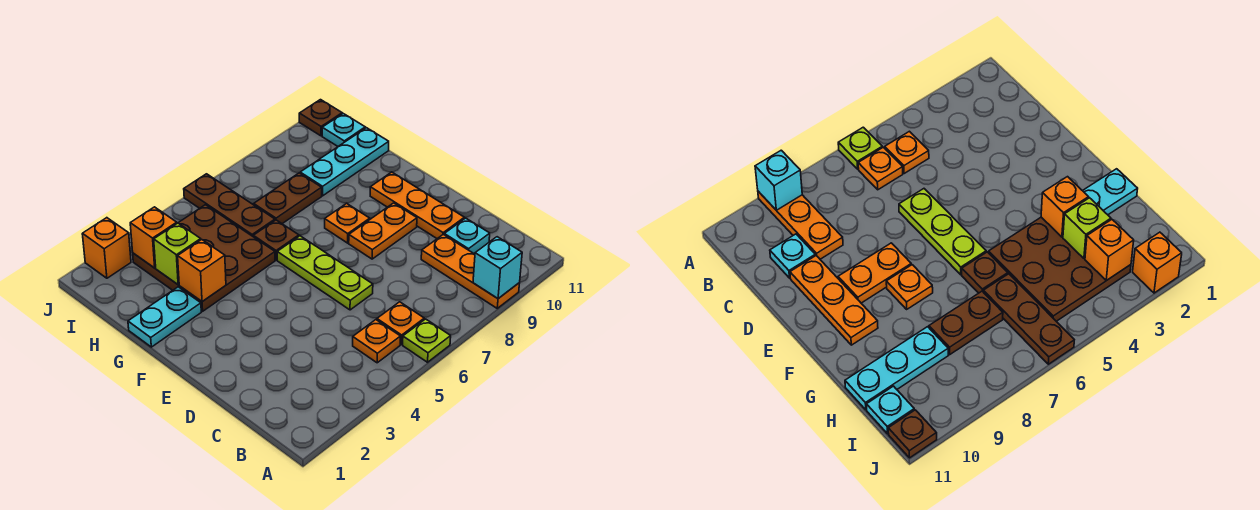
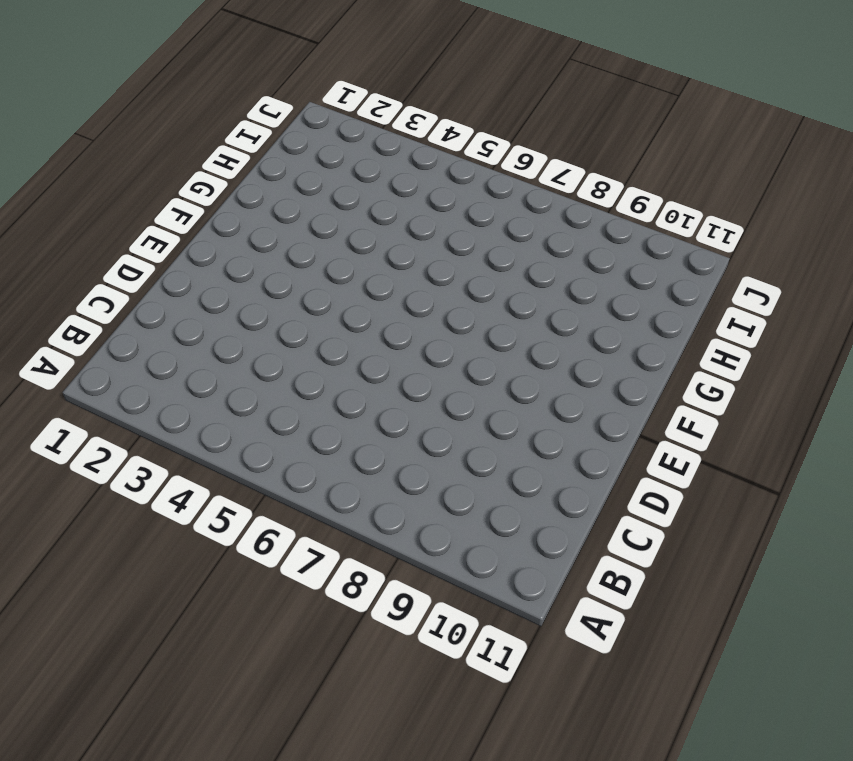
none -> lime 1x1 plate [403,319,451,362]
none -> orange 1x3 plate [421,234,520,308]
none -> orange 1x1 plate [353,320,400,363]

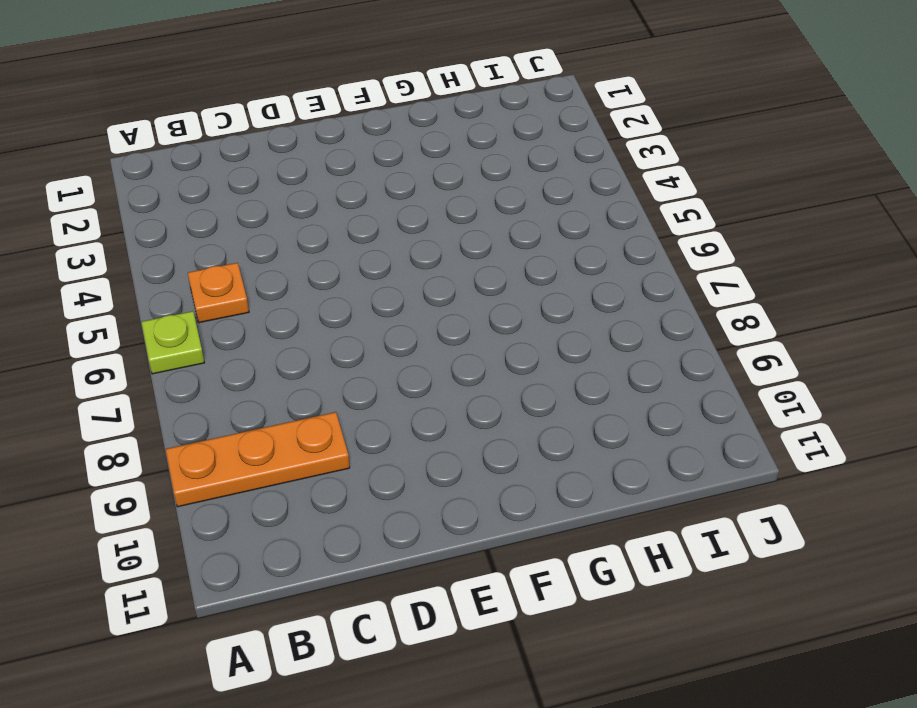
none -> orange 1x1 plate [377,302,424,344]
none -> cyan 1x1 plate [444,218,490,254]
none -> lime 1x3 plate [277,236,373,310]

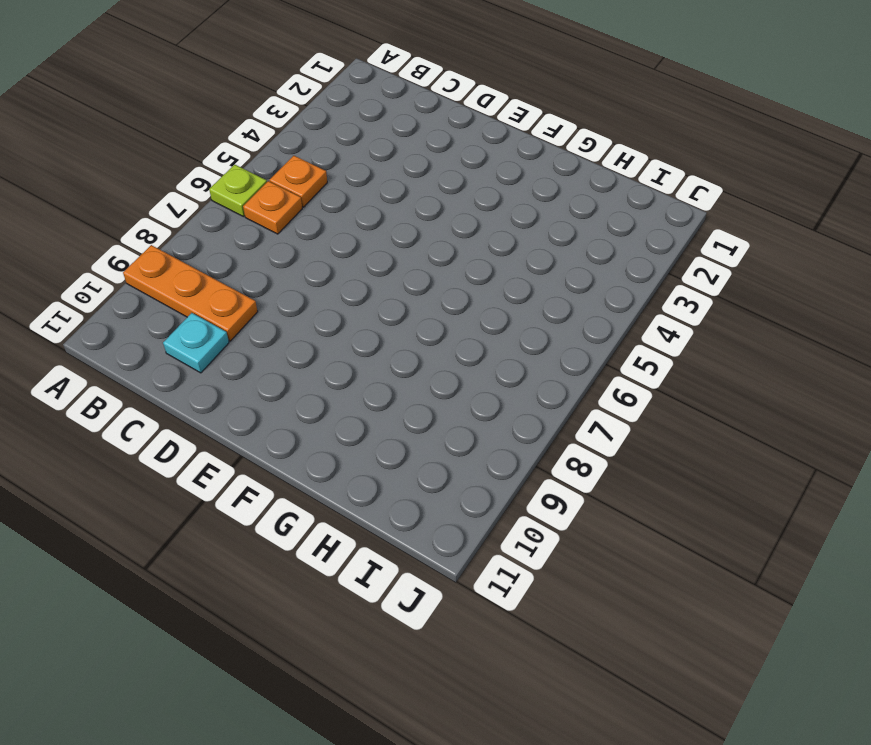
none -> lime 1x3 plate [277,236,373,310]
none -> orange 1x3 plate [370,172,464,239]
none -> orange 1x2 plate [349,203,417,259]

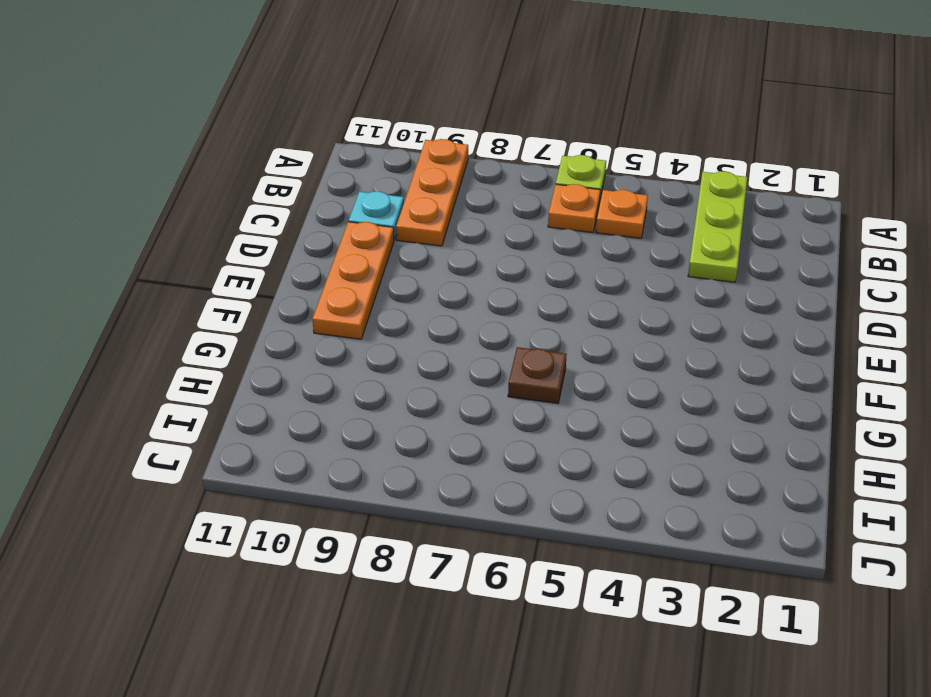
lime 1x3 plate [688,171,747,282] -> lime 1x3 plate moved to [277,236,373,310]
none -> orange 1x2 plate [349,203,417,259]
none -> orange 1x1 plate [325,203,370,243]
none -> cyan 1x2 plate [128,287,201,347]

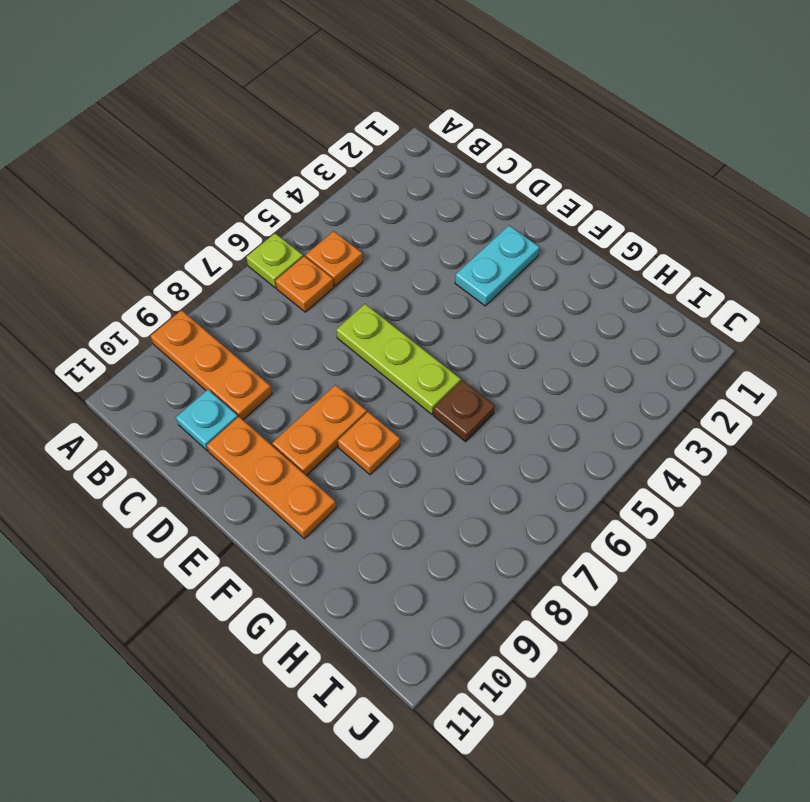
cyan 1x2 plate [455,226,539,306] -> cyan 1x2 plate moved to [128,287,201,347]
none -> brown 3x3 plate [133,205,275,311]
none -> brown 1x3 plate [184,174,275,236]
none -> brown 1x2 plate [254,173,322,224]

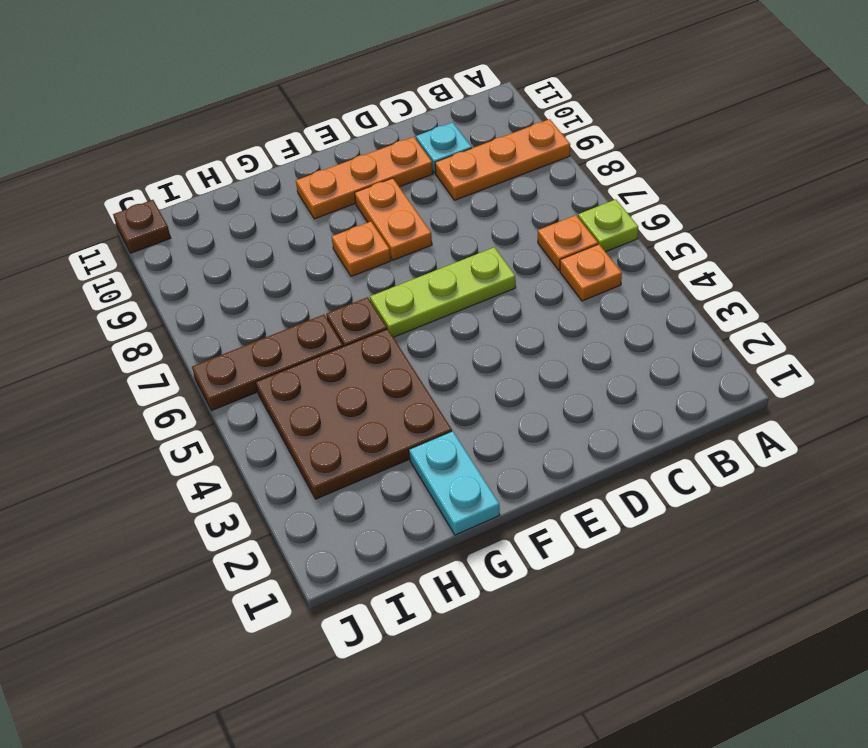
none -> brown 1x2 plate [254,173,322,224]
none -> cyan 1x3 plate [300,128,389,196]
none -> cyan 1x1 plate [322,114,365,146]

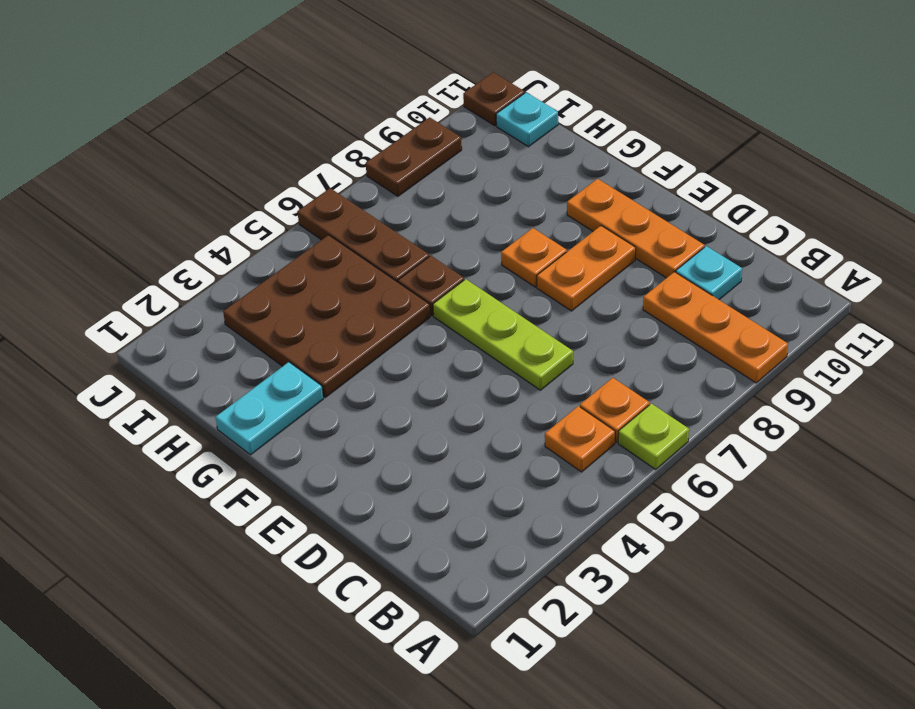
brown 1x2 plate [366,117,462,196] -> brown 1x2 plate moved to [254,173,322,224]
none -> cyan 1x3 plate [300,128,389,196]
none -> orange 1x1 brick [82,218,131,278]
none -> cyan 1x1 brick [473,237,522,298]

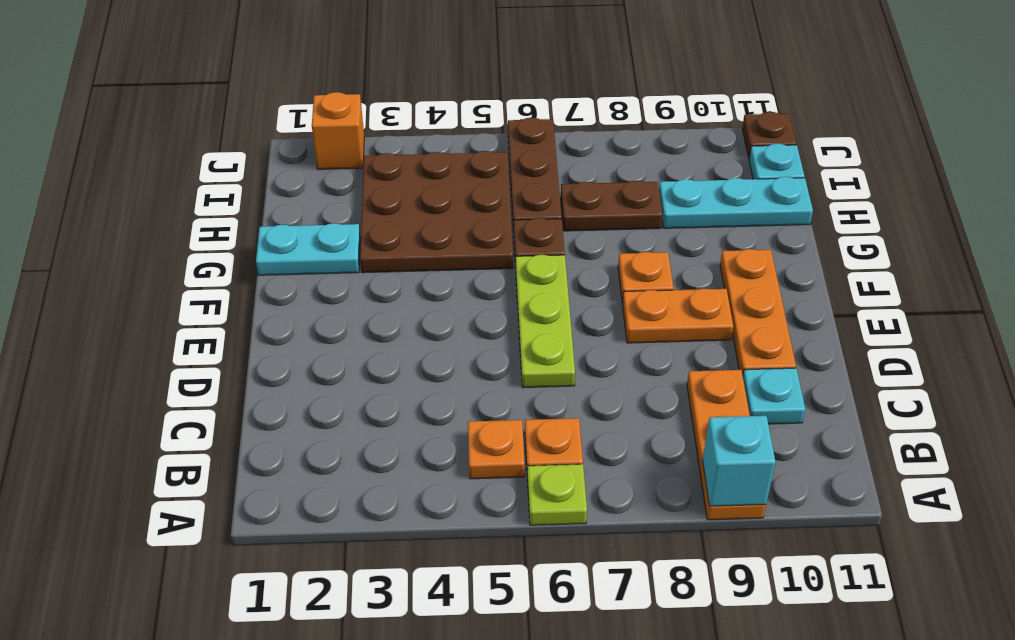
none -> orange 1x1 brick [178,240,226,302]
none -> lime 1x1 brick [154,223,201,284]
none -> orange 1x1 brick [130,207,177,268]

